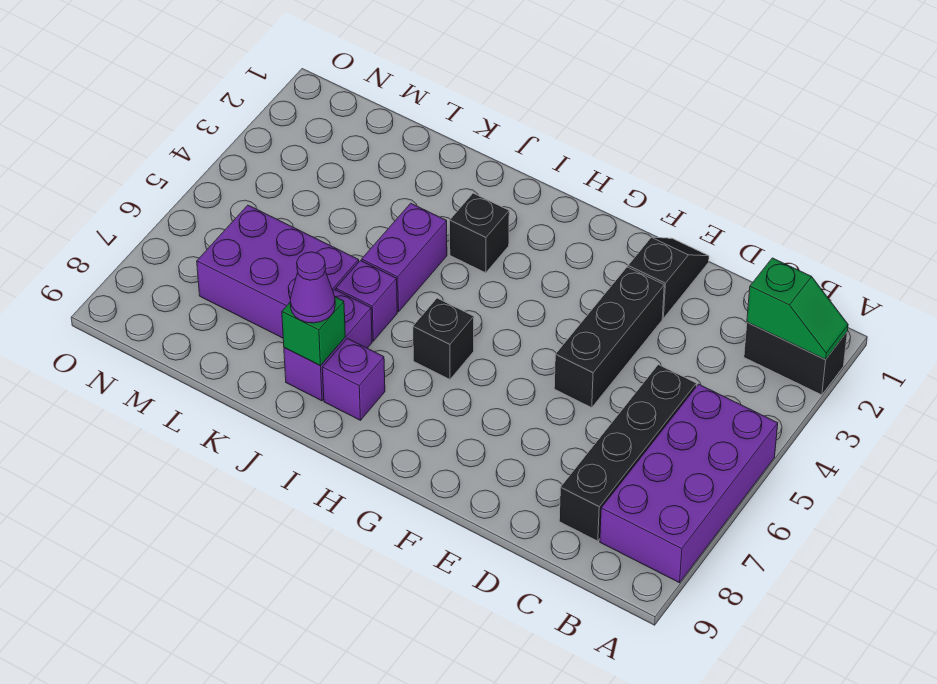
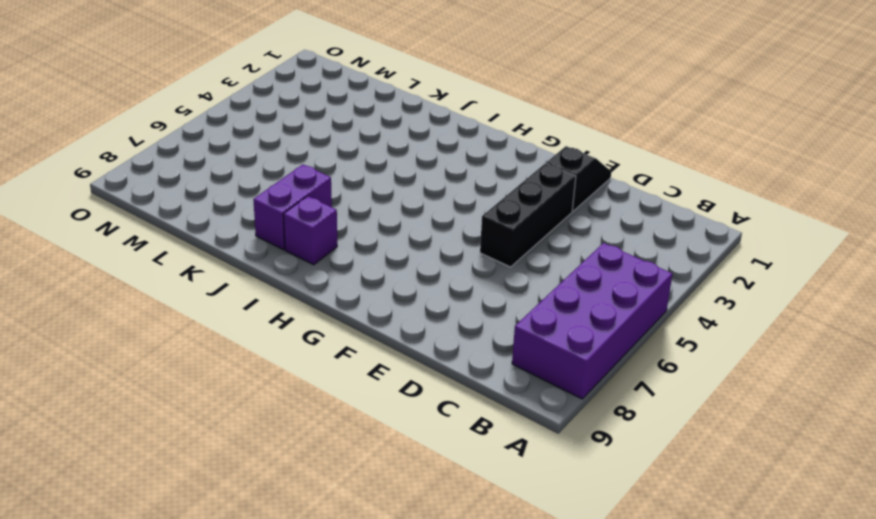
none -> black 1x2 brick [744,322,847,395]
none -> black 1x4 brick [559,365,696,541]
none -> black 1x1 brick [413,298,474,379]

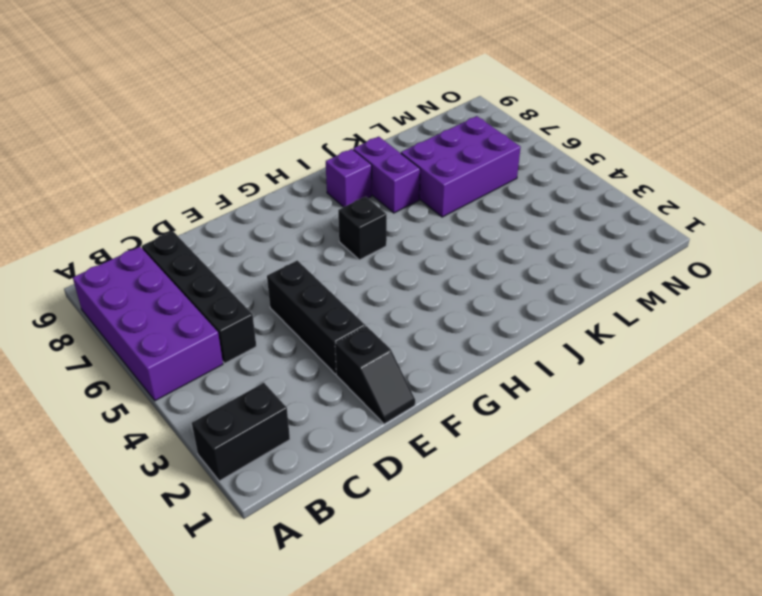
none -> black 1x1 brick [450,193,509,273]
none -> purple 1x2 brick [362,203,447,312]
none -> purple 1x1 brick [336,261,397,341]

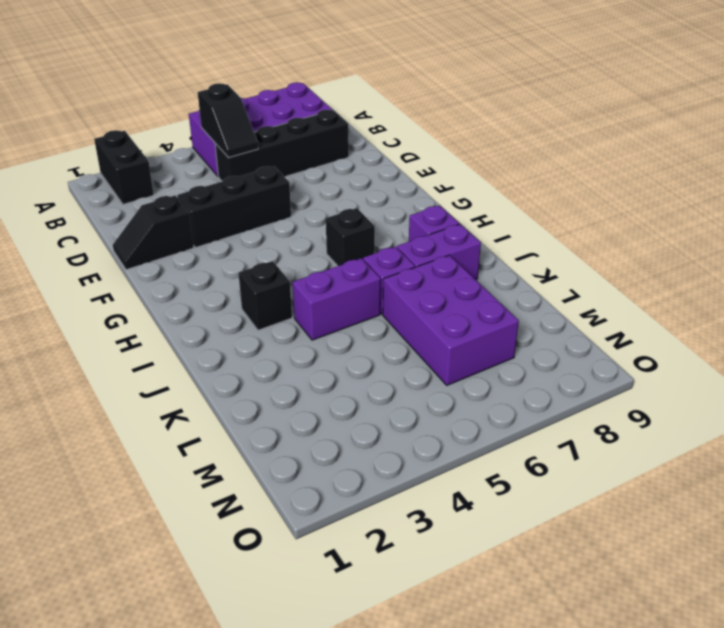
black 1x2 slope [198,83,258,157] -> none
none -> green 1x2 slope [747,258,848,359]
none -> green 1x1 brick [282,297,345,366]
none -> purple 1x1 cone [290,252,335,323]

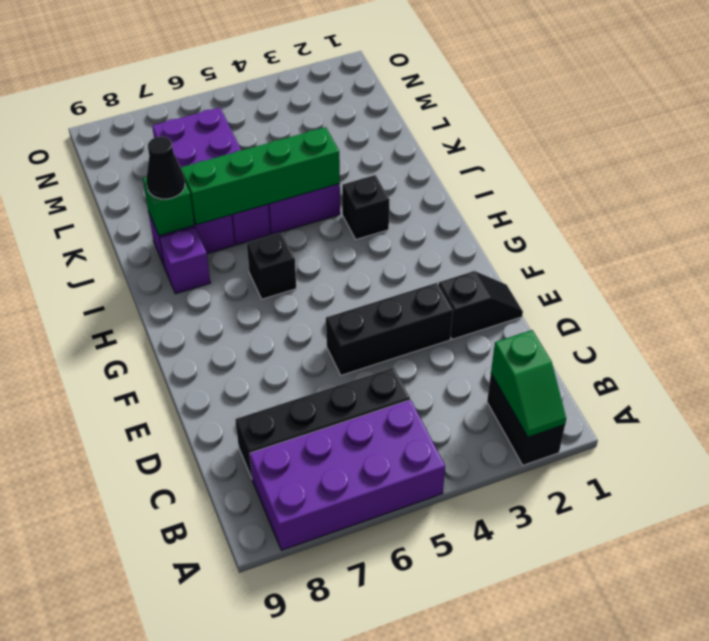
green 1x4 brick [181,127,340,225] -> none
black 1x1 cone [146,137,185,199] -> purple 1x1 cone [290,252,335,323]

